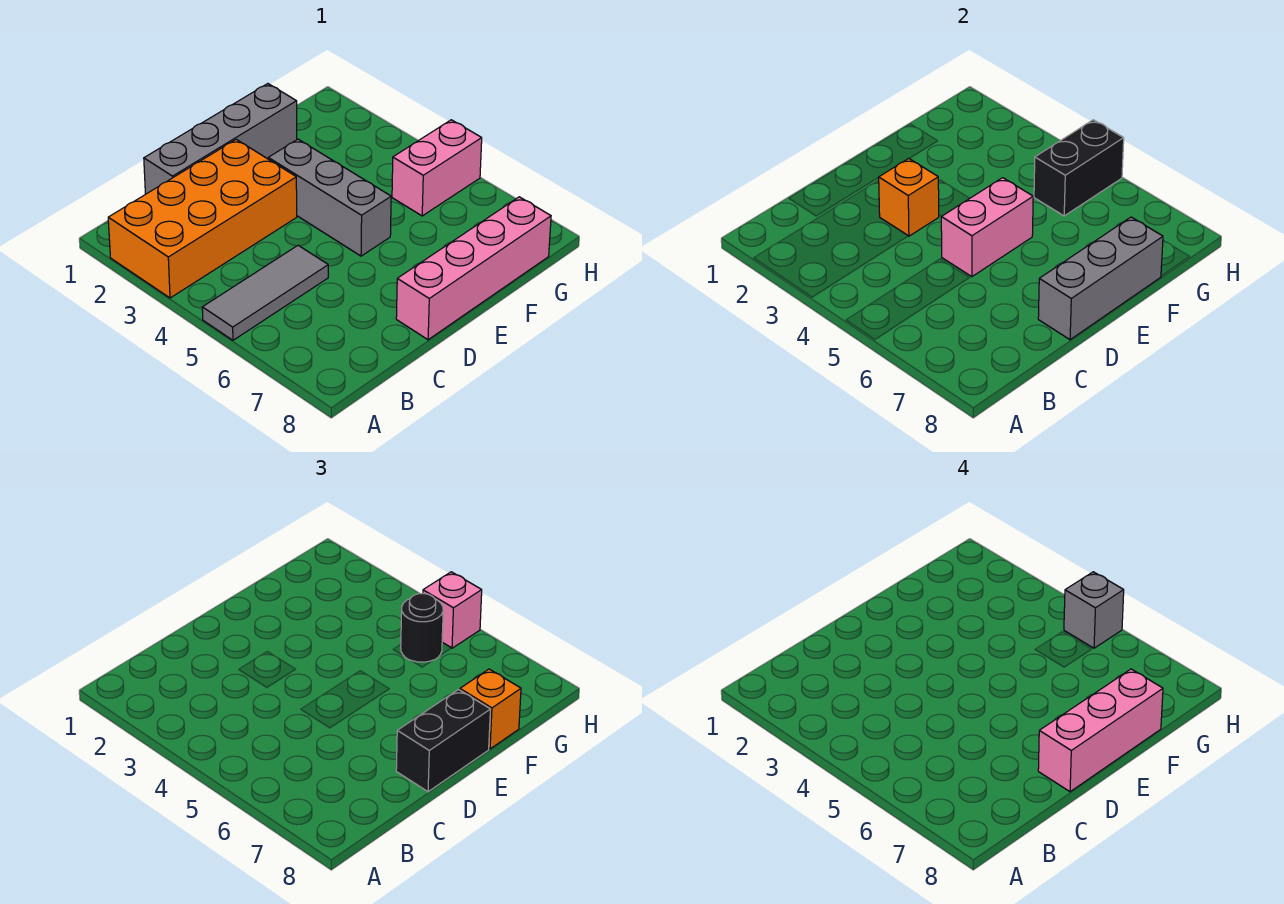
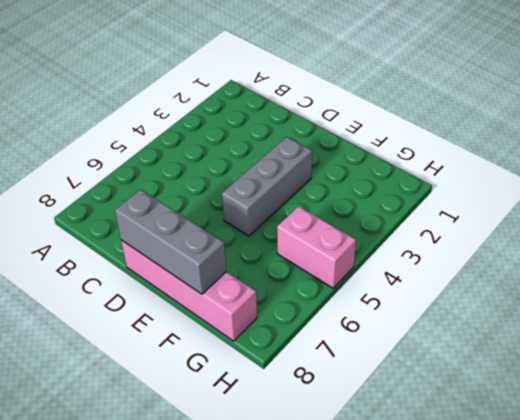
none -> orange 2x4 brick [108,139,297,298]
none -> grey 1x3 tile [202,245,328,340]
none -> grey 1x4 brick [144,84,297,194]

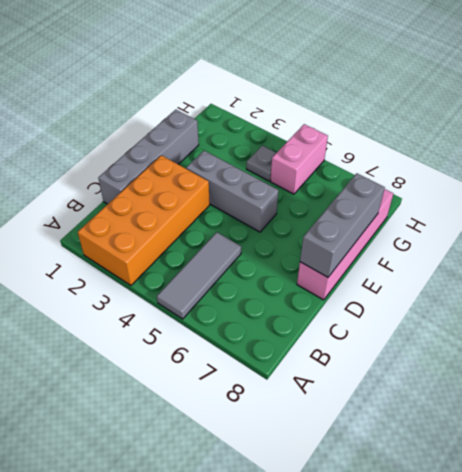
grey 1x1 plate [246,146,276,181] -> none
none -> orange 1x1 brick [878,159,939,236]
none -> pink 1x2 brick [941,178,1033,277]
none -> black 1x2 brick [1034,120,1124,216]

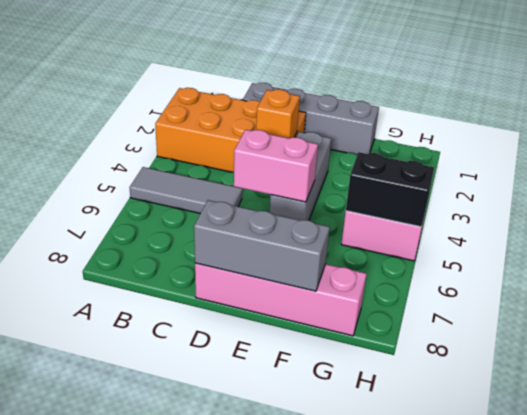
none -> black 1x2 brick [396,690,490,792]
none -> orange 1x1 brick [460,669,521,749]
none -> black 1x1 round brick [401,593,443,662]

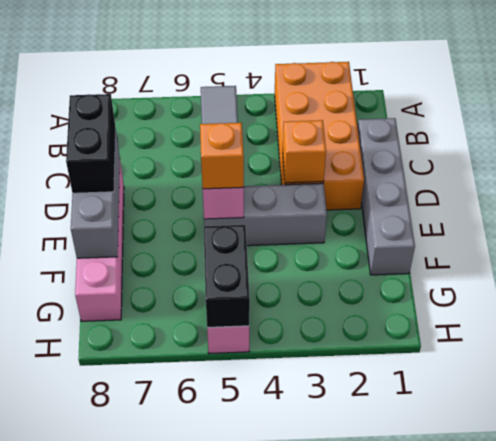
orange 1x1 brick [200,123,244,189] -> orange 1x1 brick moved to [460,669,521,749]
none -> black 1x1 round brick [401,593,443,662]
none -> pink 1x1 brick [423,572,482,648]
none -> pink 1x3 brick [1038,669,1163,792]

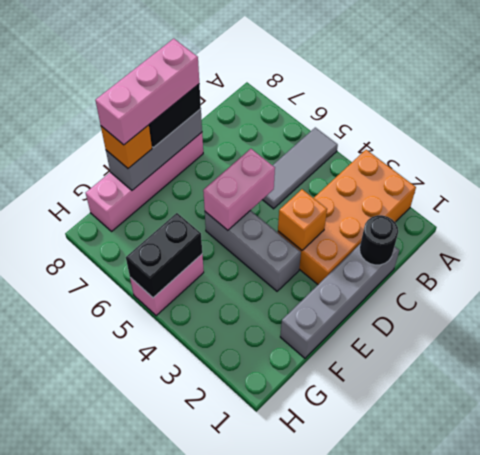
black 1x1 round brick [360,215,398,265] -> black 1x1 round brick moved to [401,593,443,662]
none -> pink 1x1 brick [423,572,482,648]
none -> grey 1x1 brick [1064,572,1124,648]

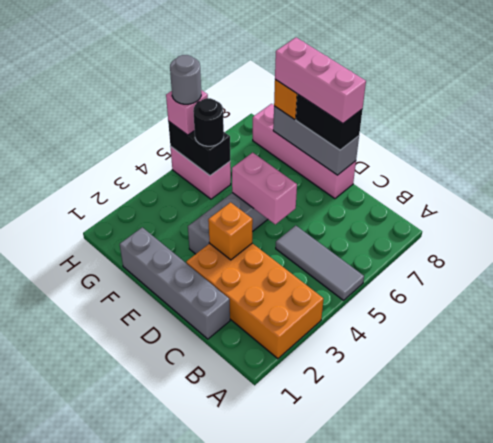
grey 1x1 round brick [170,55,201,104] -> grey 1x1 brick [1064,572,1124,648]

